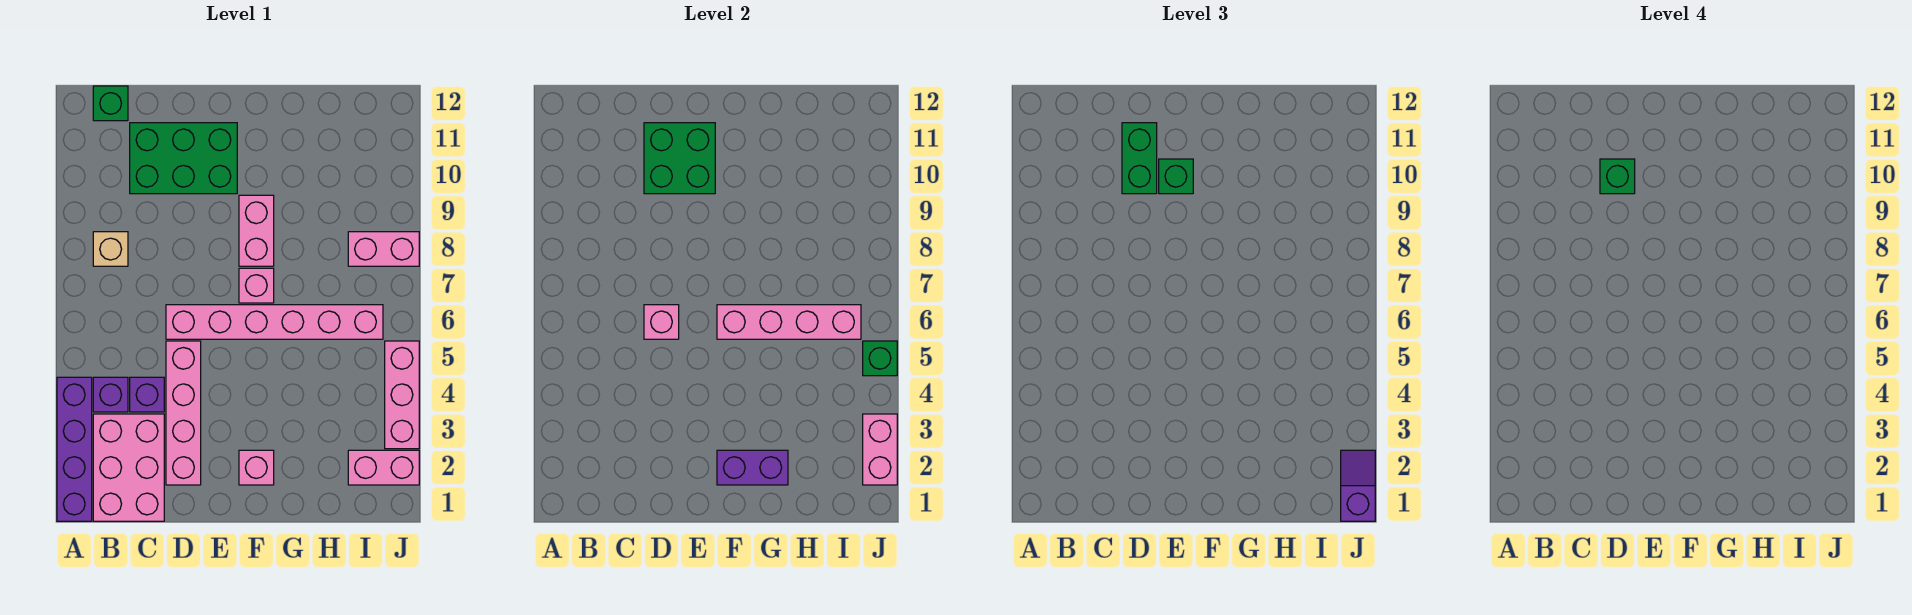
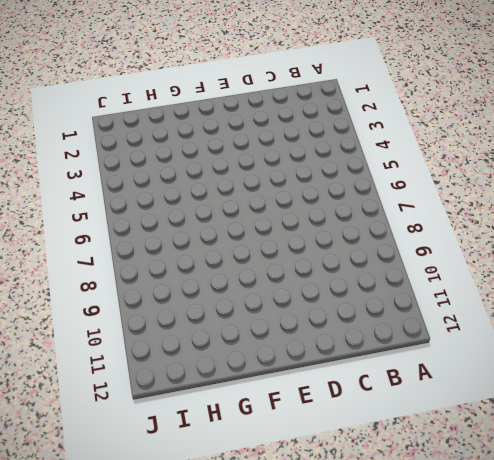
none -> purple 1x4 brick [57,377,92,521]
none -> pink 2x3 brick [93,414,164,521]
none -> purple 1x1 brick [93,377,128,412]

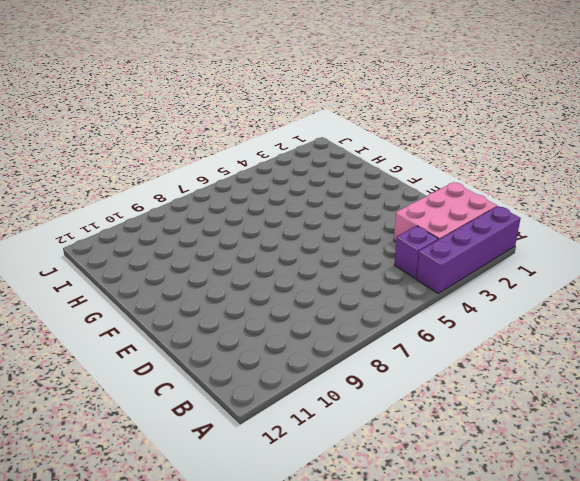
none -> tan 1x1 brick [93,232,128,266]
none -> green 1x1 brick [93,86,128,121]
none -> purple 1x1 brick [130,377,164,412]

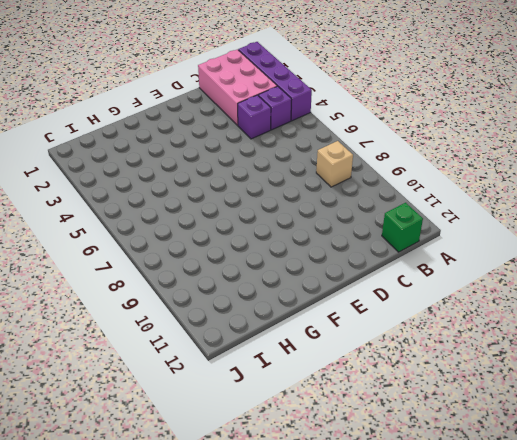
none -> green 2x3 brick [130,123,237,194]
none -> pink 1x4 brick [166,341,201,485]
none -> pink 1x6 brick [166,305,383,339]

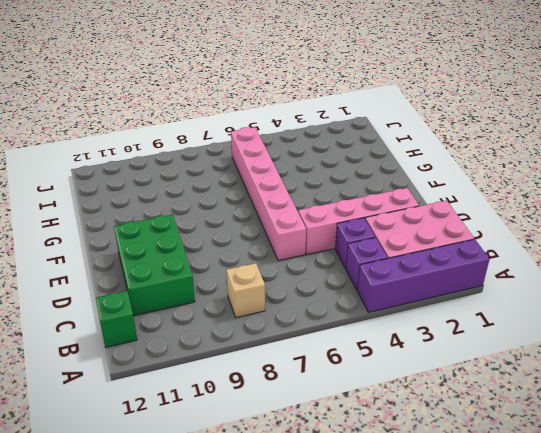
none -> pink 1x1 brick [239,450,274,485]
none -> pink 1x1 brick [239,268,274,303]
none -> pink 1x2 brick [239,195,274,266]

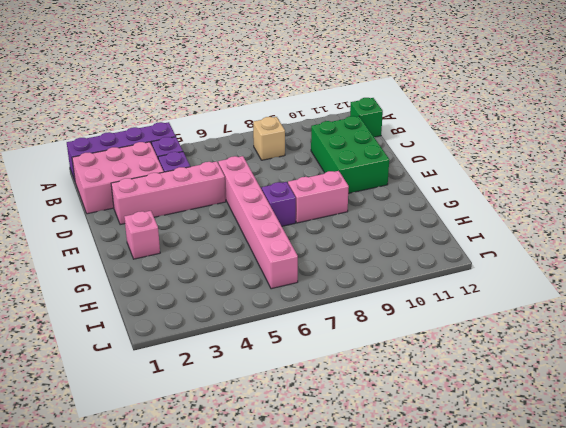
purple 1x1 brick [262,182,296,226] -> pink 1x1 brick [239,268,274,303]
none -> pink 1x2 brick [348,450,419,485]
none -> pink 1x2 brick [348,232,419,266]
none -> pink 1x3 brick [385,341,419,449]

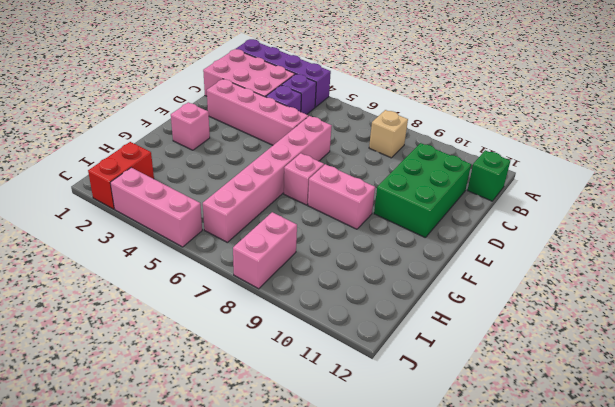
red 1x2 brick [88,142,154,209] -> pink 1x2 brick [348,450,419,485]
none -> pink 1x1 brick [644,305,679,339]
none -> green 2x2 brick [644,123,715,194]
none -> purple 1x2 brick [717,450,788,485]

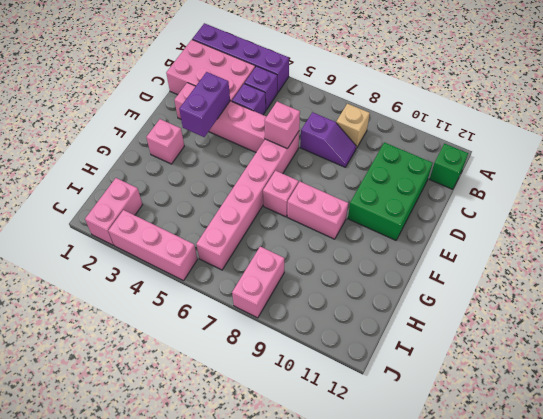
purple 1x2 slope [300,112,356,167] -> purple 1x2 slope moved to [1341,450,1375,521]
purple 1x2 brick [179,72,230,137] -> purple 1x2 brick moved to [717,450,788,485]
none -> green 2x2 brick [644,123,715,194]
none -> pink 1x4 brick [717,305,861,339]
none -> pink 1x2 brick [863,414,897,485]

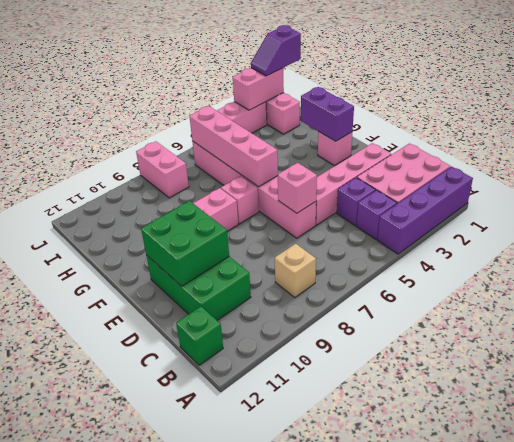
none -> green 1x1 brick [863,341,897,376]
none -> green 1x2 brick [1122,123,1157,194]
none -> green 1x1 brick [1159,159,1193,194]

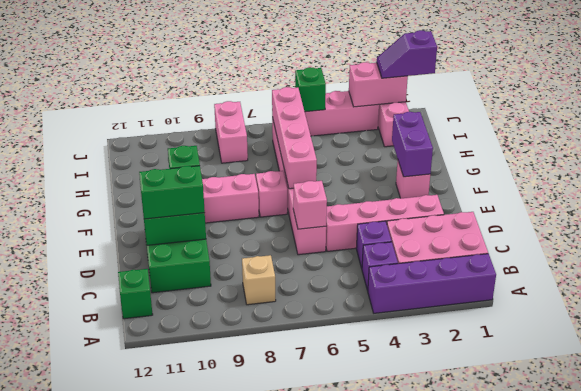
none -> green 1x1 brick [1600,159,1635,194]

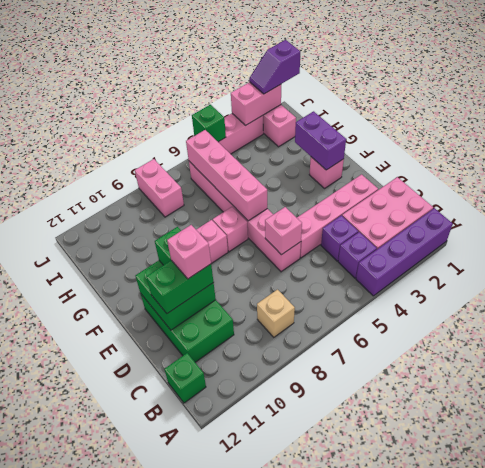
pink 1x1 brick [167,225,211,279] -> green 1x1 brick [1600,159,1635,194]

